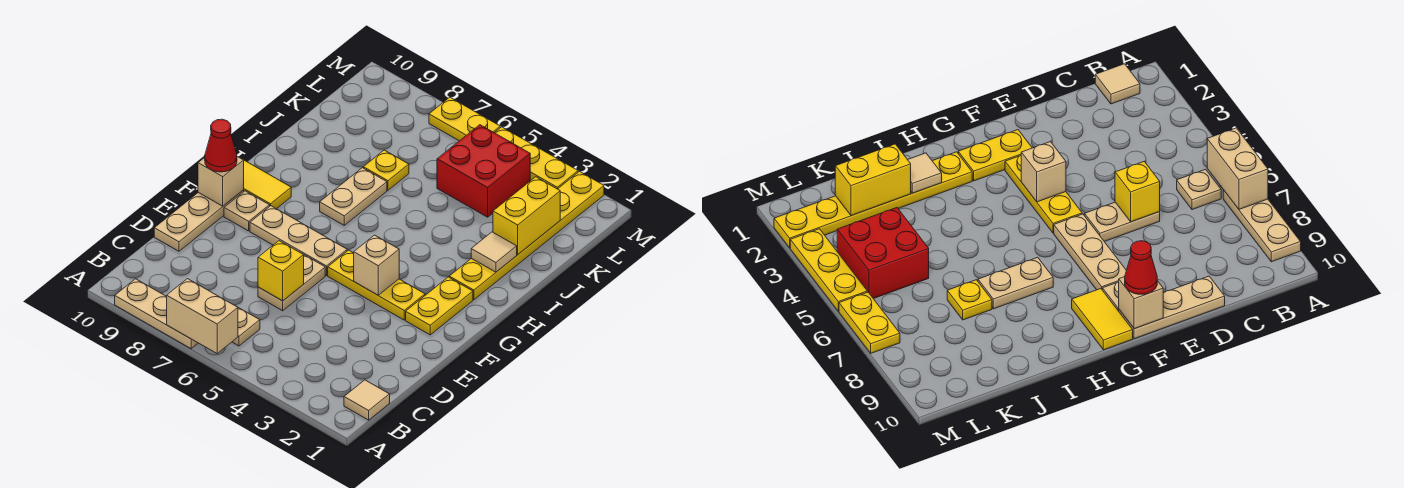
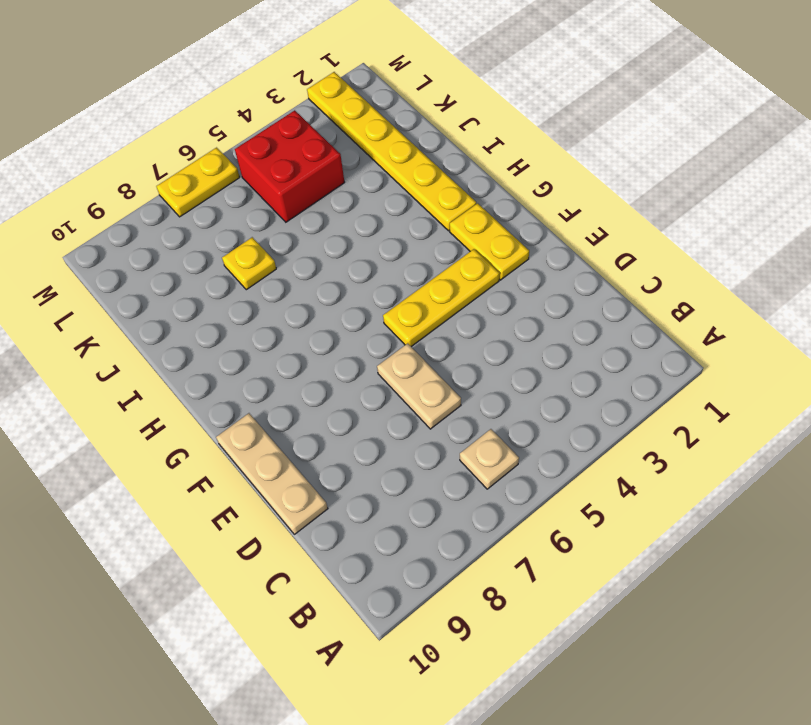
none -> tan 1x3 plate [115,279,198,349]
none -> tan 1x1 tile [344,380,390,420]
none -> tan 1x3 plate [250,206,347,276]

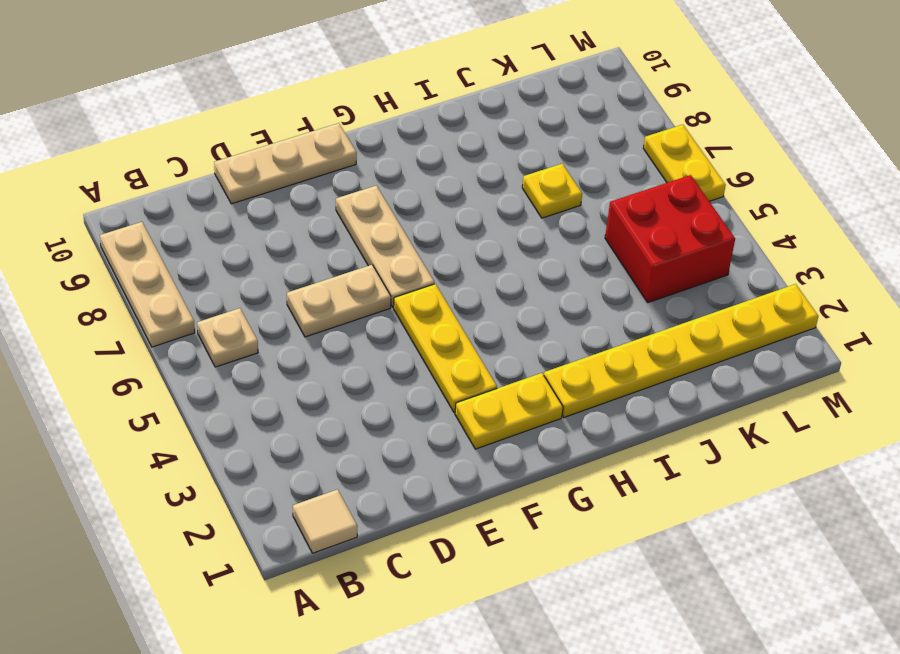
none -> tan 1x1 plate [224,191,270,231]
none -> yellow 1x2 tile [244,160,291,209]
none -> tan 1x2 plate [320,168,387,225]

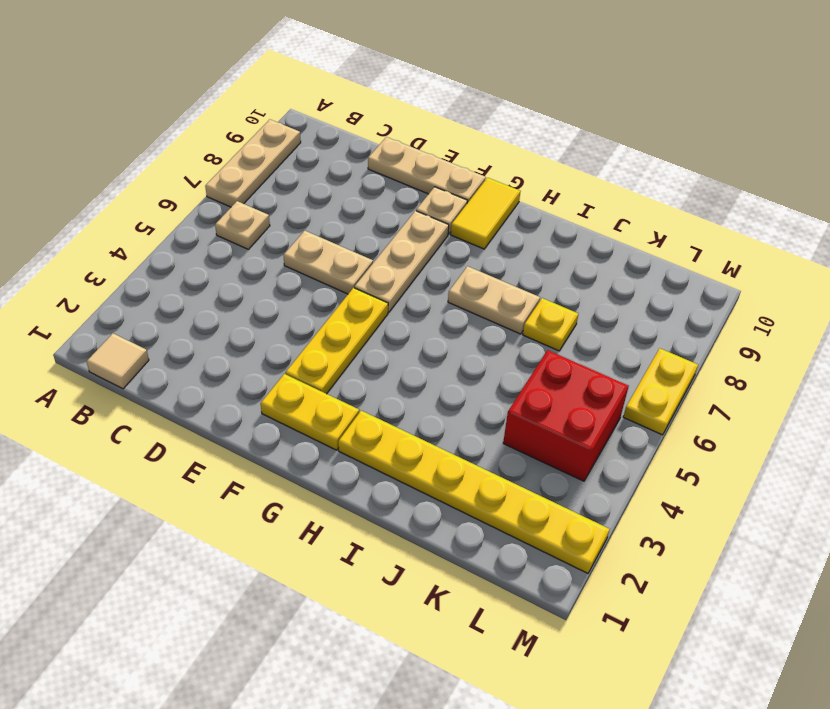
none -> yellow 1x3 plate [495,127,578,189]
none -> tan 1x2 brick [167,279,238,353]
none -> yellow 1x1 brick [258,241,304,301]

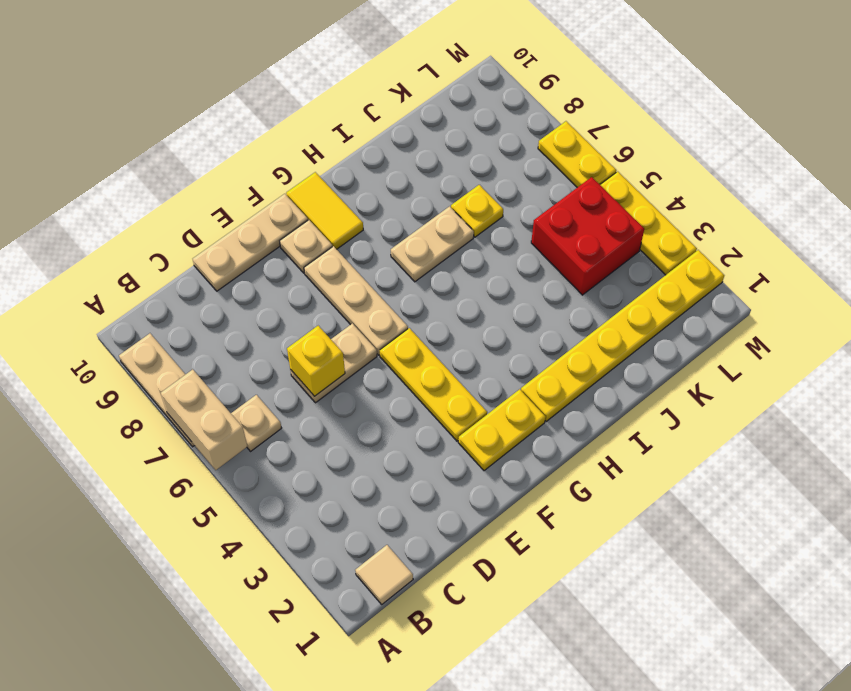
none -> tan 1x1 brick [354,235,399,295]
none -> tan 1x1 brick [198,157,244,206]
none -> tan 1x1 tile [471,232,517,272]

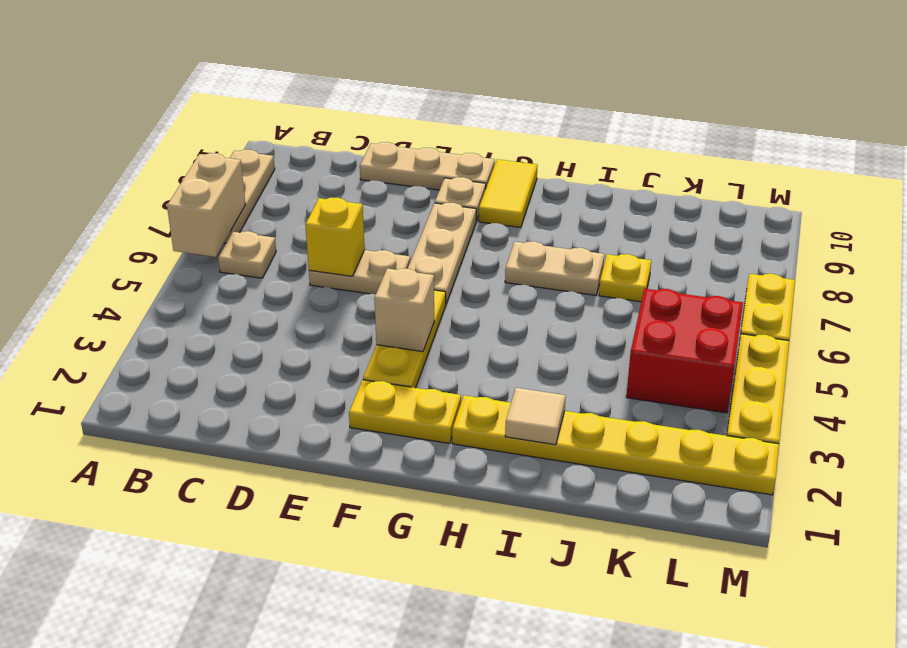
none -> tan 1x1 tile [344,380,390,420]
none -> tan 1x1 brick [198,157,244,206]
none -> yellow 1x2 brick [493,177,560,254]

